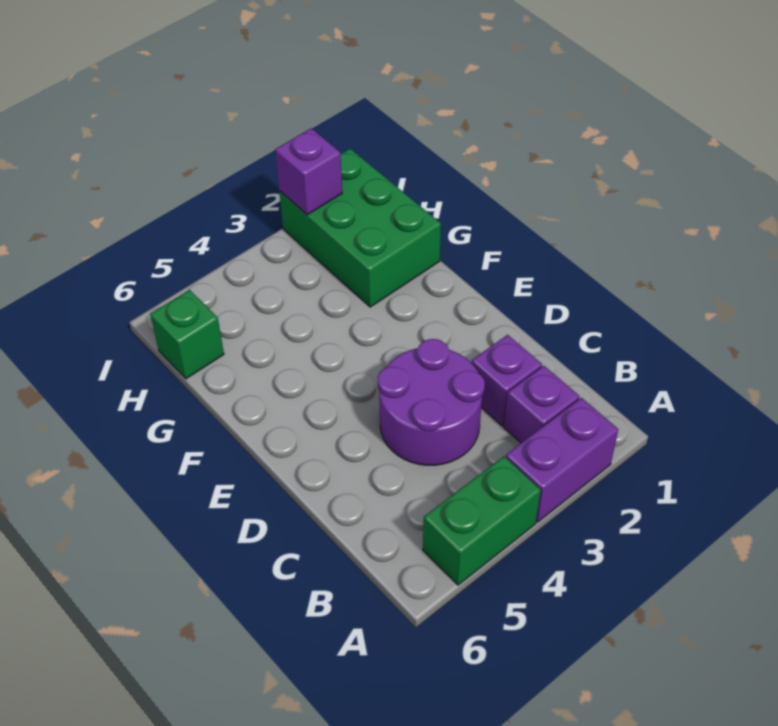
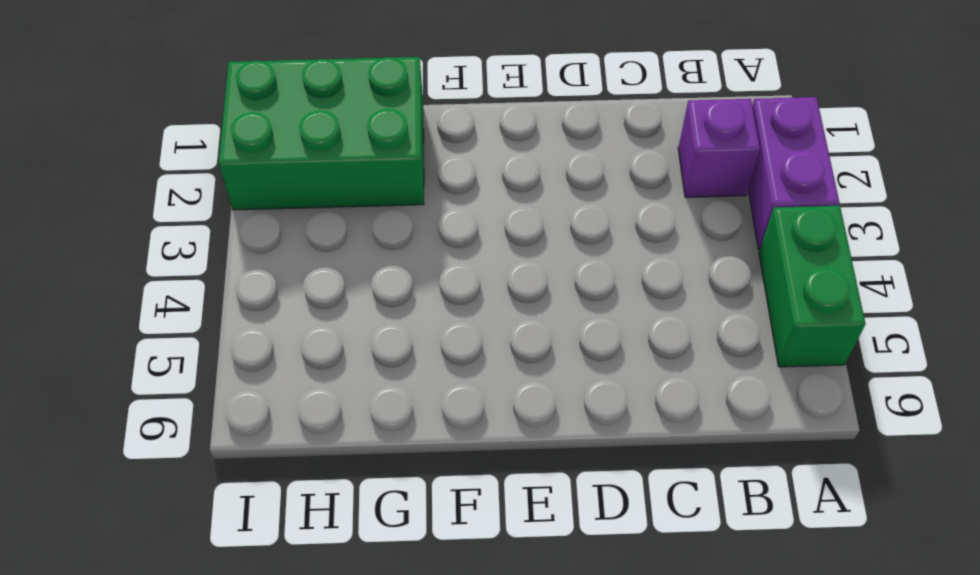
none -> purple 1x1 brick [471,335,542,426]
none -> purple 2x2 round brick [378,339,485,465]

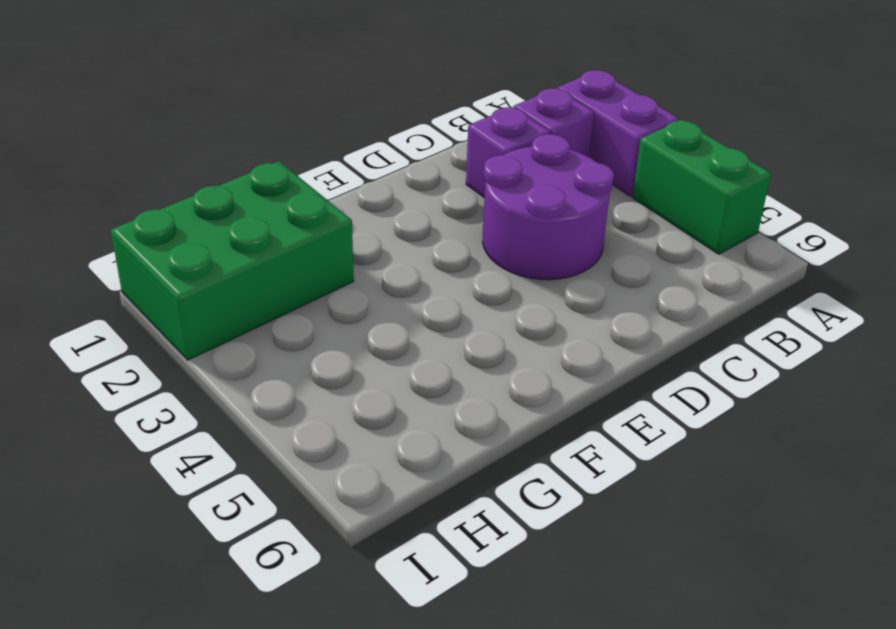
none -> green 1x1 brick [150,290,224,379]
none -> purple 1x1 brick [275,128,342,215]

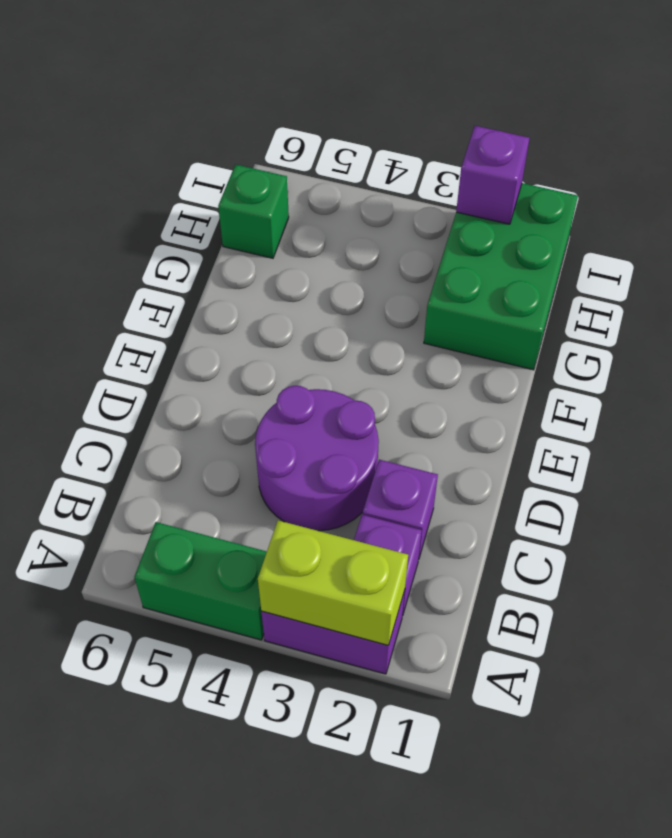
lime 1x2 brick [258,520,408,645] -> none

